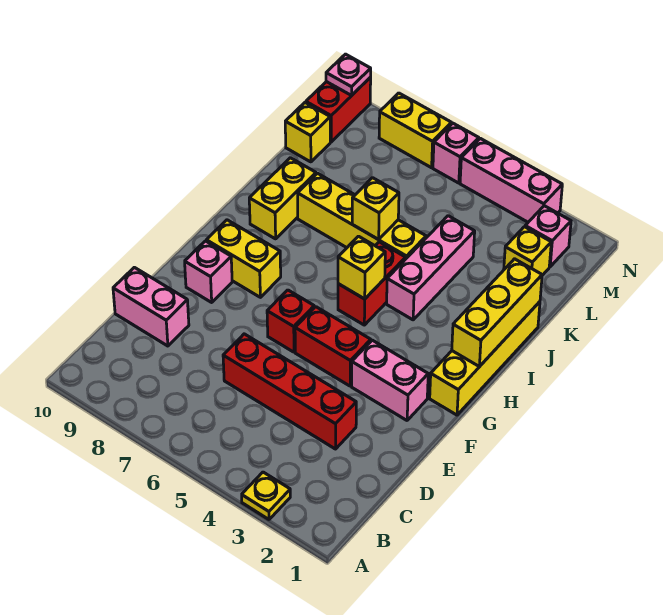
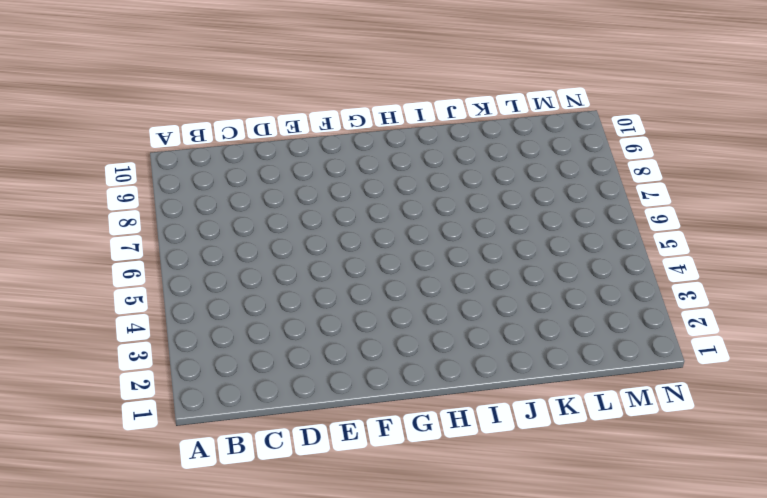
none -> yellow 1x1 plate [242,472,290,519]
none -> red 1x4 brick [223,334,356,449]
none -> pink 1x2 brick [113,267,189,346]

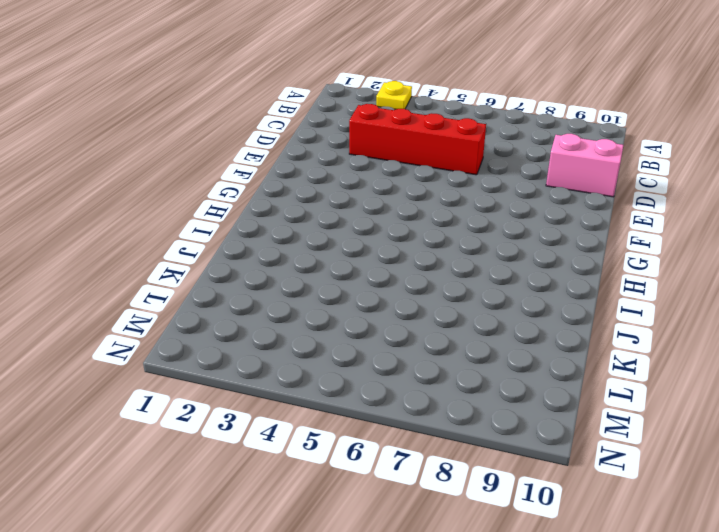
none -> pink 1x2 brick [352,340,428,420]
none -> red 1x2 brick [295,307,371,386]
none -> red 1x1 brick [267,290,314,352]

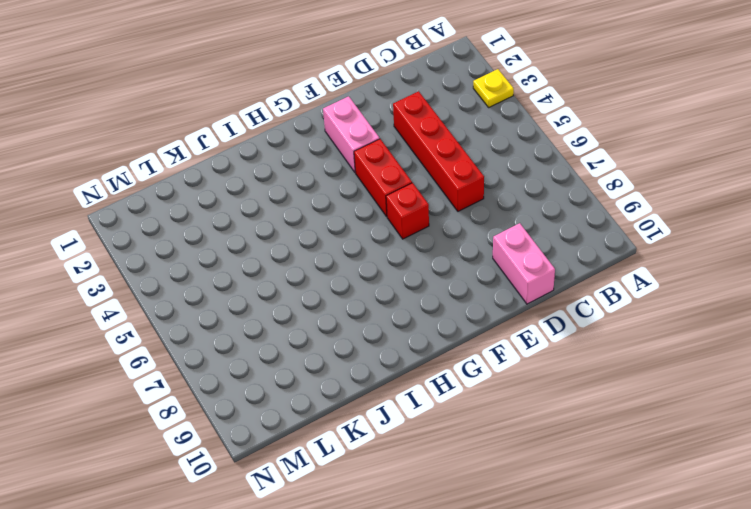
none -> pink 1x1 brick [185,241,232,302]
none -> yellow 1x4 brick [430,302,540,415]
none -> yellow 1x2 brick [206,220,281,297]

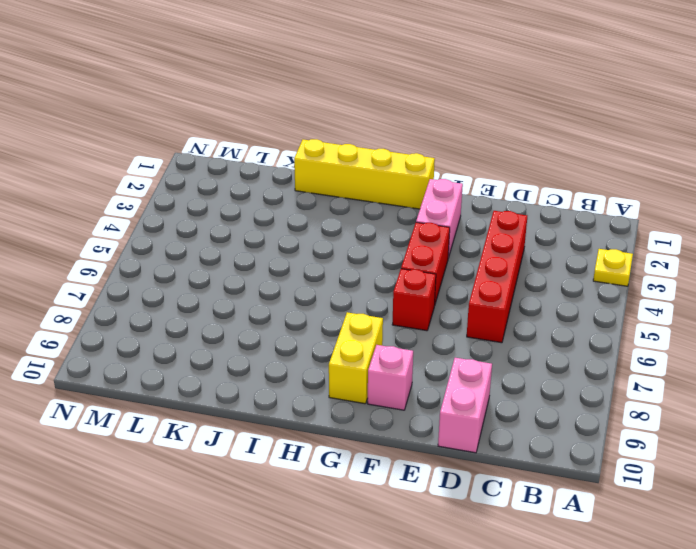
none -> red 1x2 brick [338,242,406,325]
none -> pink 1x3 brick [387,216,475,320]
none -> yellow 1x2 brick [249,158,316,239]

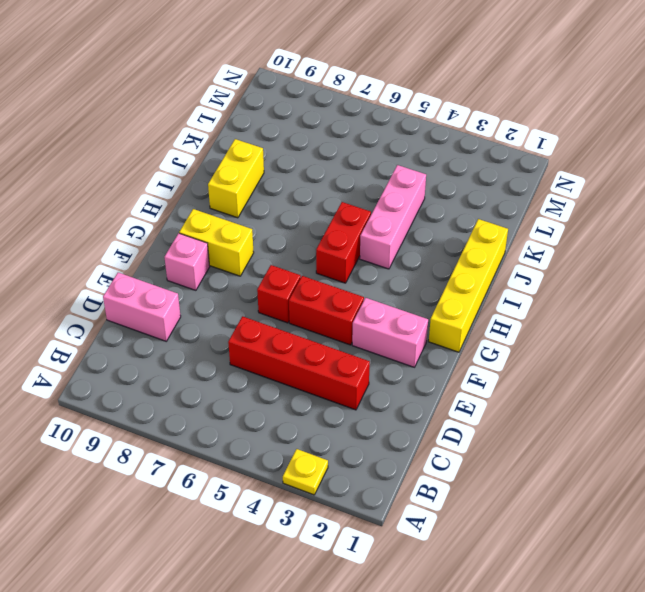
none -> yellow 1x4 brick [298,173,426,258]
none -> yellow 1x1 brick [504,227,551,275]
none -> yellow 1x1 brick [285,103,330,162]

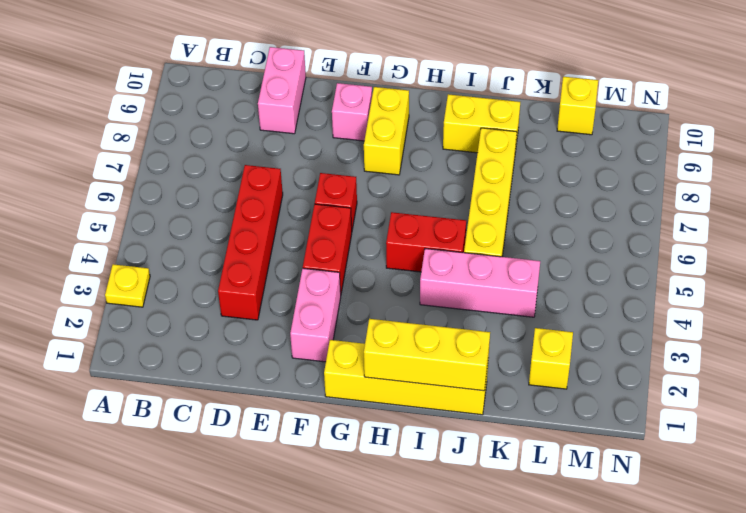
none -> pink 1x1 brick [525,206,571,267]
none -> red 1x2 brick [306,78,371,142]
none -> pink 1x3 brick [460,138,562,222]

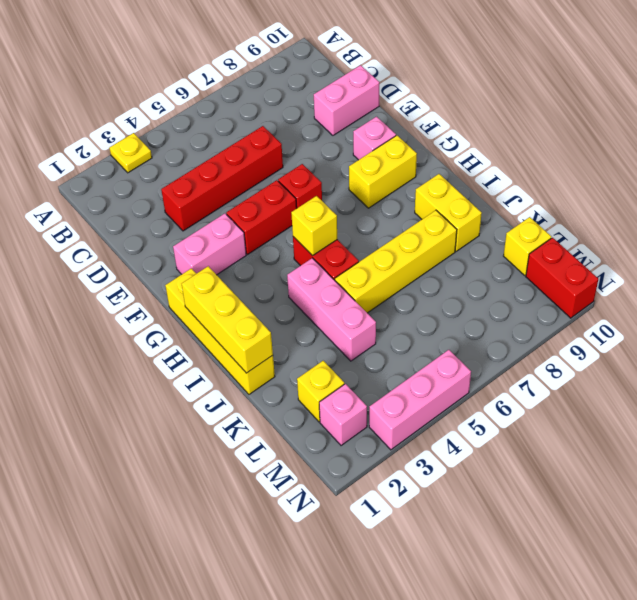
none -> pink 1x1 brick [433,123,479,183]
none -> yellow 1x2 brick [379,93,451,168]
none -> yellow 1x1 brick [352,178,399,240]

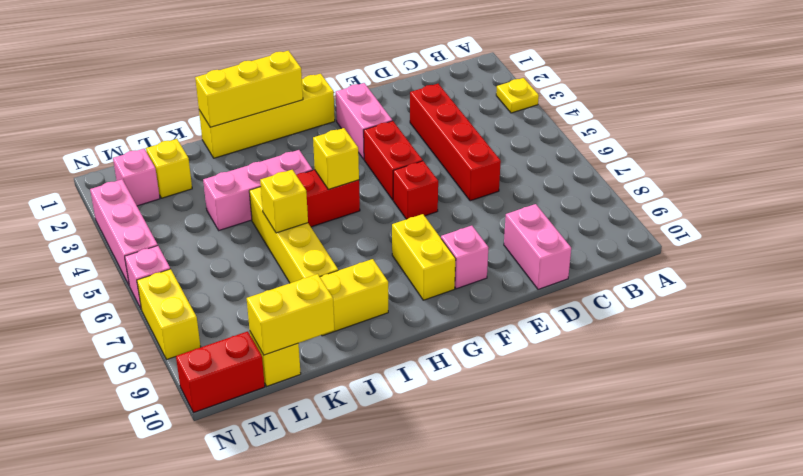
yellow 1x2 brick [247,274,334,355] -> none
none -> pink 1x1 plate [326,54,371,95]

